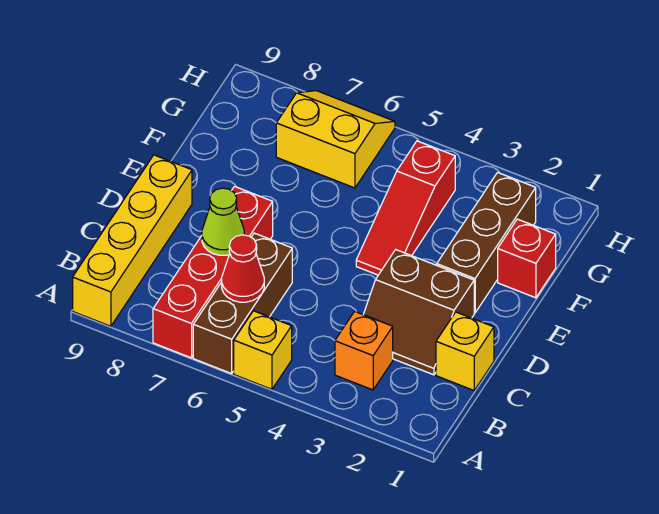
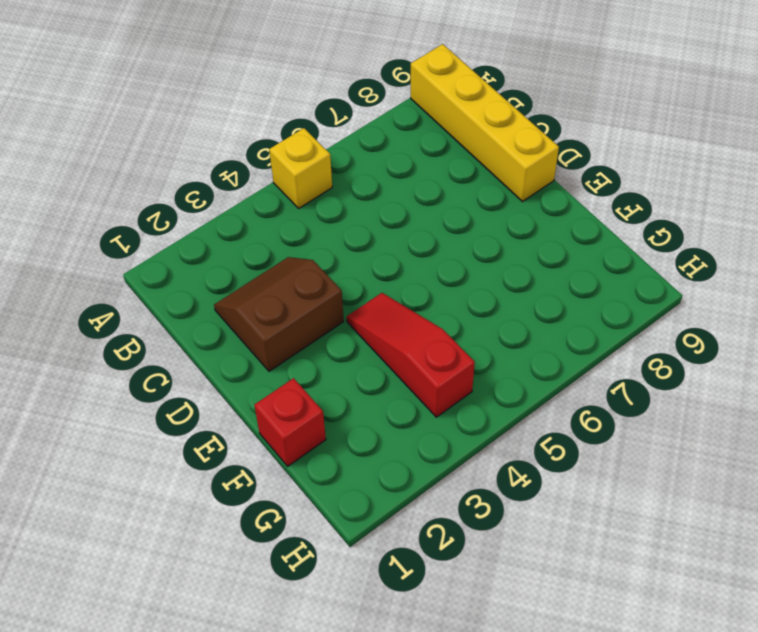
none -> brown 1x3 brick [193,233,292,374]
none -> red 1x4 brick [153,187,273,358]
none -> orange 1x1 brick [335,311,393,390]

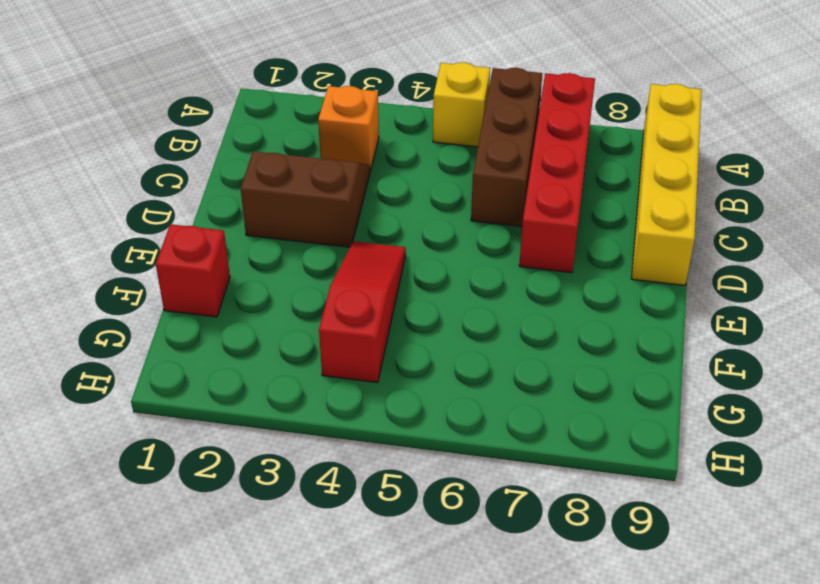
none -> yellow 1x1 brick [436,312,494,390]
none -> brown 1x3 brick [437,173,536,313]
none -> yellow 2x2 slope [276,91,395,188]

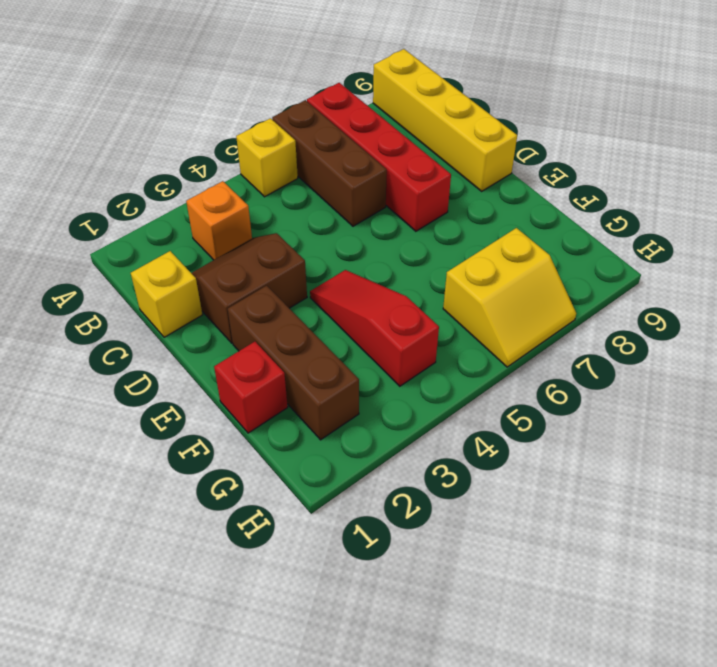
none -> red 1x1 cone [222,235,264,302]
none -> lime 1x1 cone [202,188,244,255]

